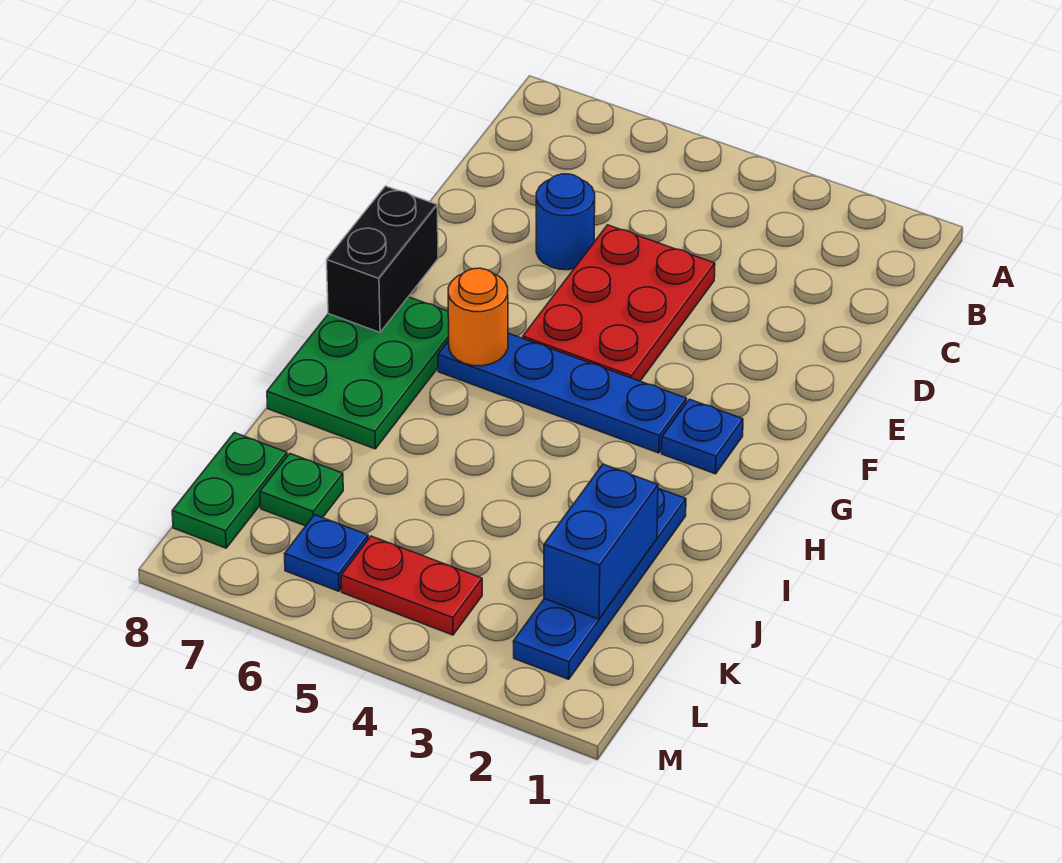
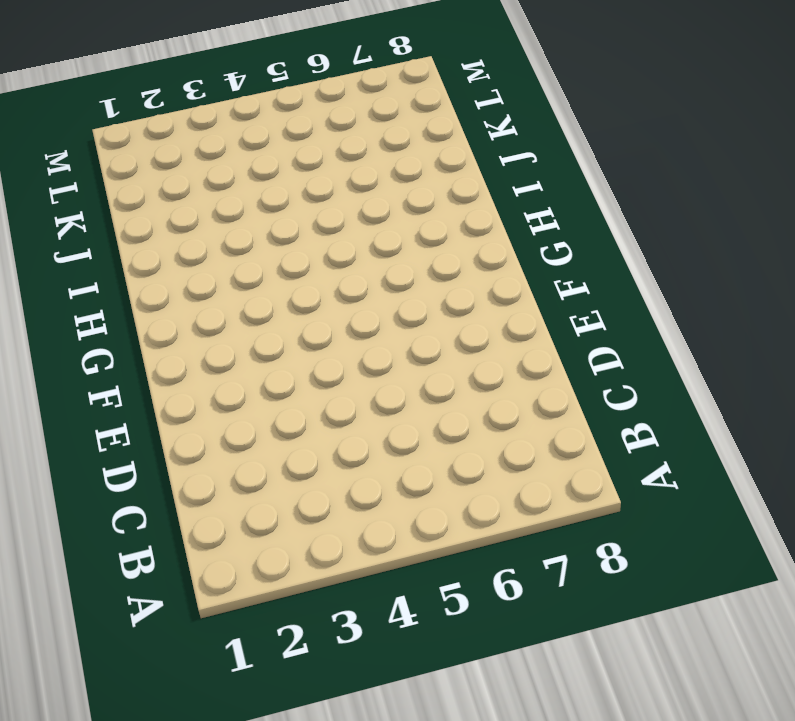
none -> red 2x3 plate [523,225,715,381]
none -> blue 1x1 round brick [536,174,595,270]
none -> blue 1x1 plate [662,399,743,474]

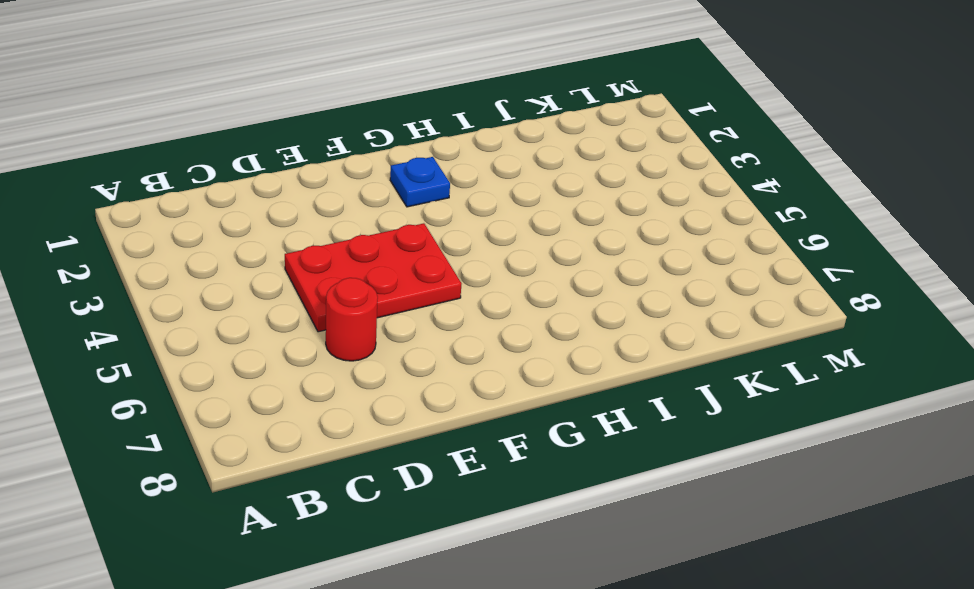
red 1x1 round brick [326,278,378,361] -> blue 1x1 round brick [536,174,595,270]
none -> blue 1x4 plate [438,333,687,453]
none -> green 2x3 plate [267,297,449,449]
none -> blue 1x4 plate [513,488,686,679]

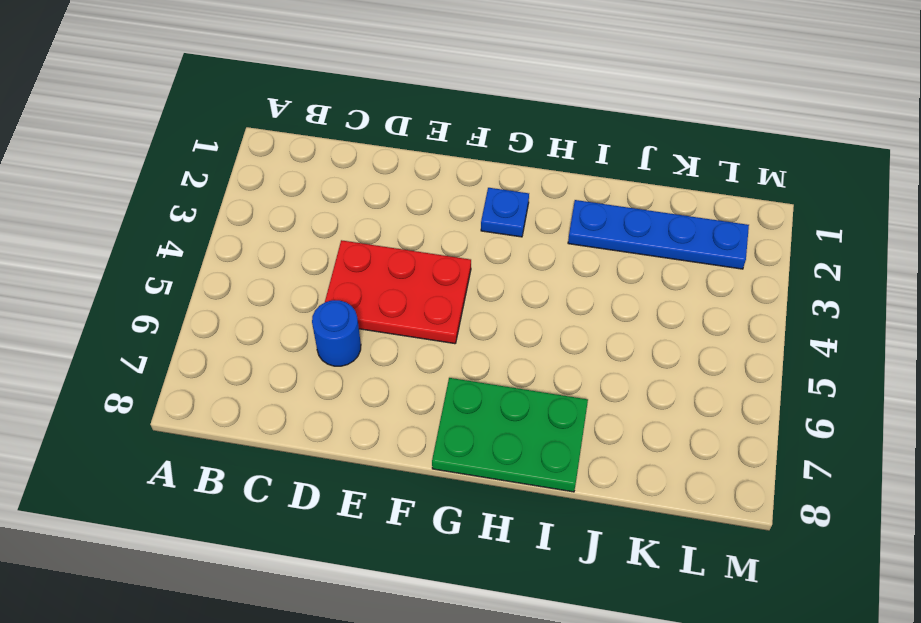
none -> blue 1x4 plate [438,333,687,453]
none -> green 1x1 plate [260,454,343,526]
none -> green 1x2 plate [172,433,287,548]

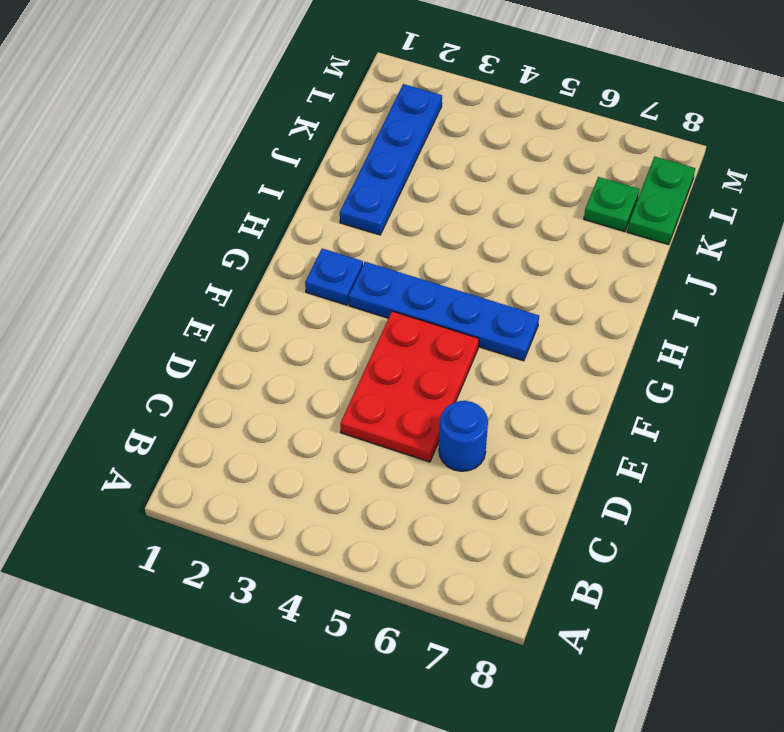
none -> green 2x3 plate [267,297,449,449]
none -> red 1x2 plate [341,536,482,635]
none -> blue 1x1 plate [285,515,368,591]

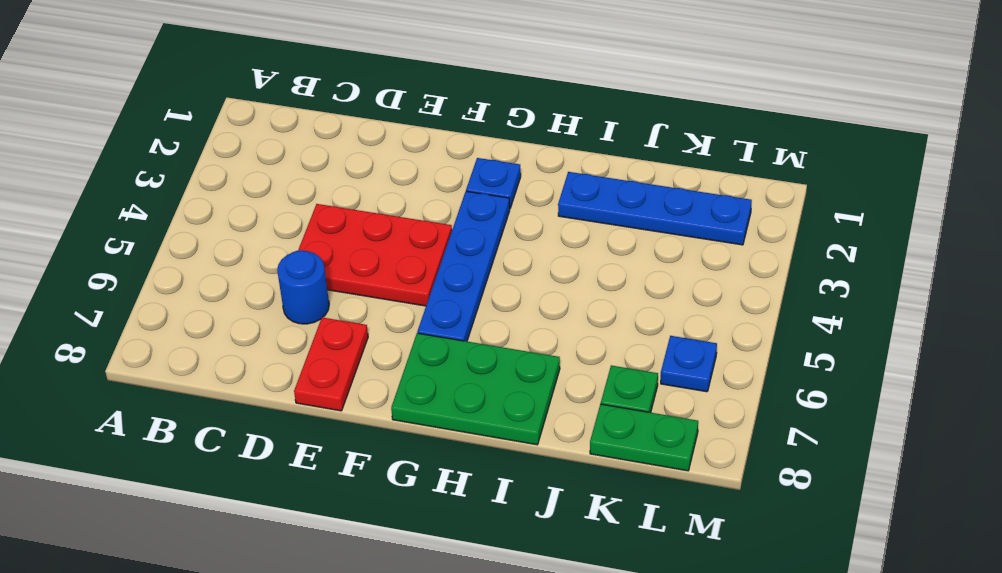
red 1x2 plate [294,317,368,411] -> red 1x2 plate moved to [341,536,482,635]
none -> black 1x2 brick [327,186,438,332]
none -> orange 1x1 round brick [448,268,508,366]
none -> blue 1x2 brick [544,464,658,619]

